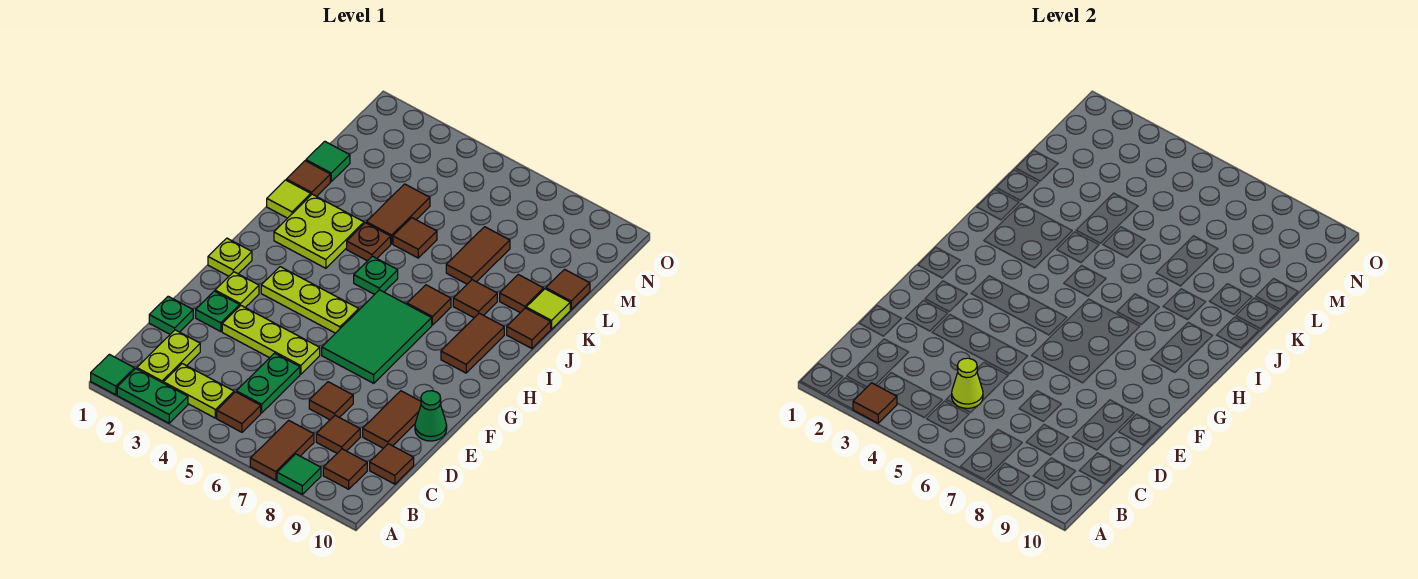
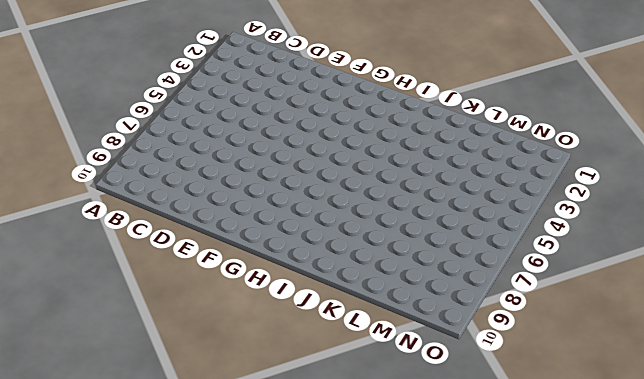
none -> green 1x1 tile [91,354,135,395]
none -> green 1x2 plate [117,369,188,423]
none -> brown 1x2 tile [250,420,314,480]
none -> green 1x1 tile [277,454,321,494]

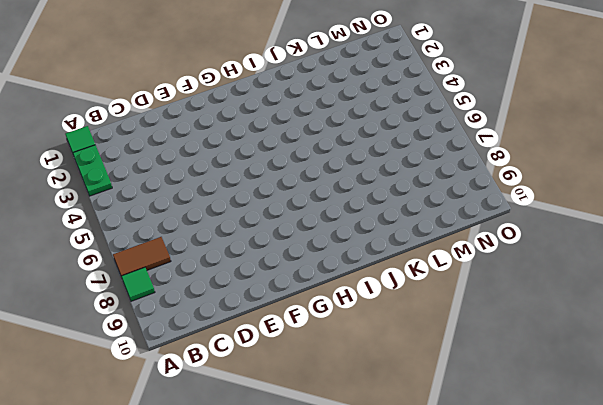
none -> lime 1x2 plate [137,330,200,383]
none -> lime 1x2 plate [163,364,234,418]
none -> brown 1x1 tile [217,392,261,432]
none -> brown 1x1 tile [323,449,367,489]

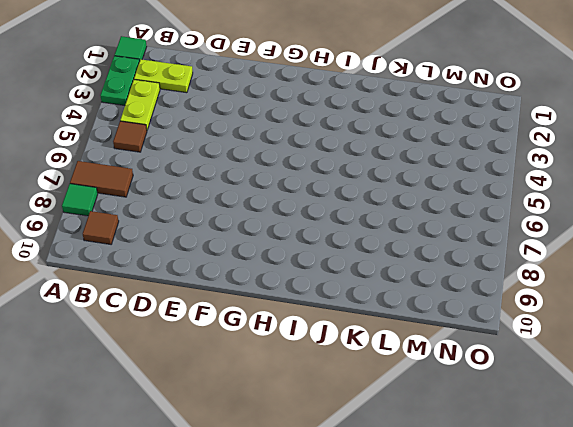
none -> green 1x2 plate [236,353,300,413]
none -> brown 1x1 tile [316,415,360,453]
none -> brown 1x1 tile [370,444,414,484]
none -> green 1x1 plate [149,296,193,334]

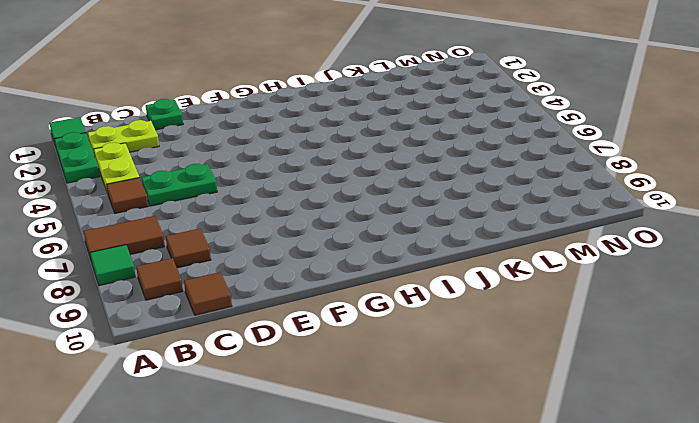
none -> brown 1x1 tile [309,382,353,420]
none -> brown 1x2 tile [363,391,421,448]
none -> green 1x1 plate [196,291,240,332]
none -> lime 1x3 plate [222,306,320,374]

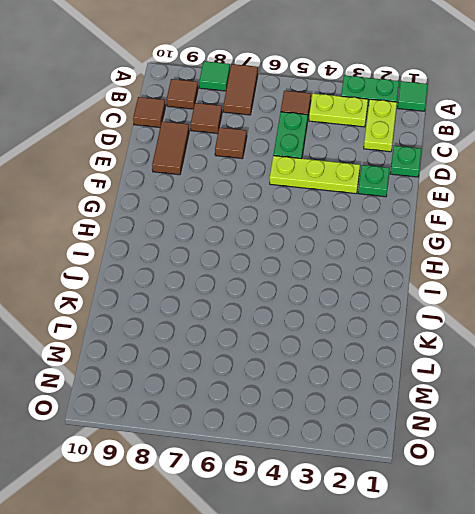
none -> green 1x1 cone [415,391,447,441]
none -> lime 1x1 plate [215,272,259,307]
none -> green 2x3 tile [322,290,432,383]
none -> lime 1x1 plate [208,238,252,276]

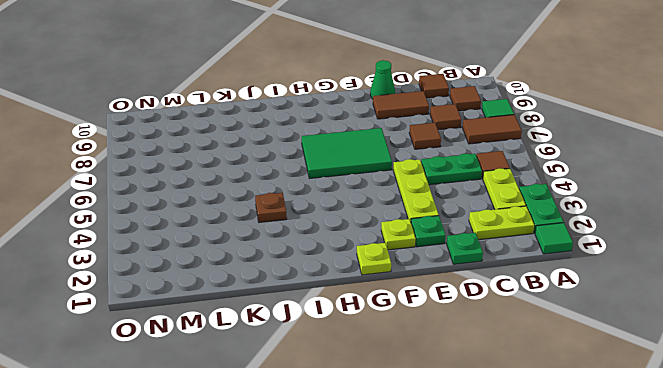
none -> lime 1x3 plate [261,267,359,333]
none -> brown 1x2 tile [441,313,504,373]
none -> lime 2x2 plate [274,194,364,268]
none -> green 1x1 plate [354,256,398,295]

